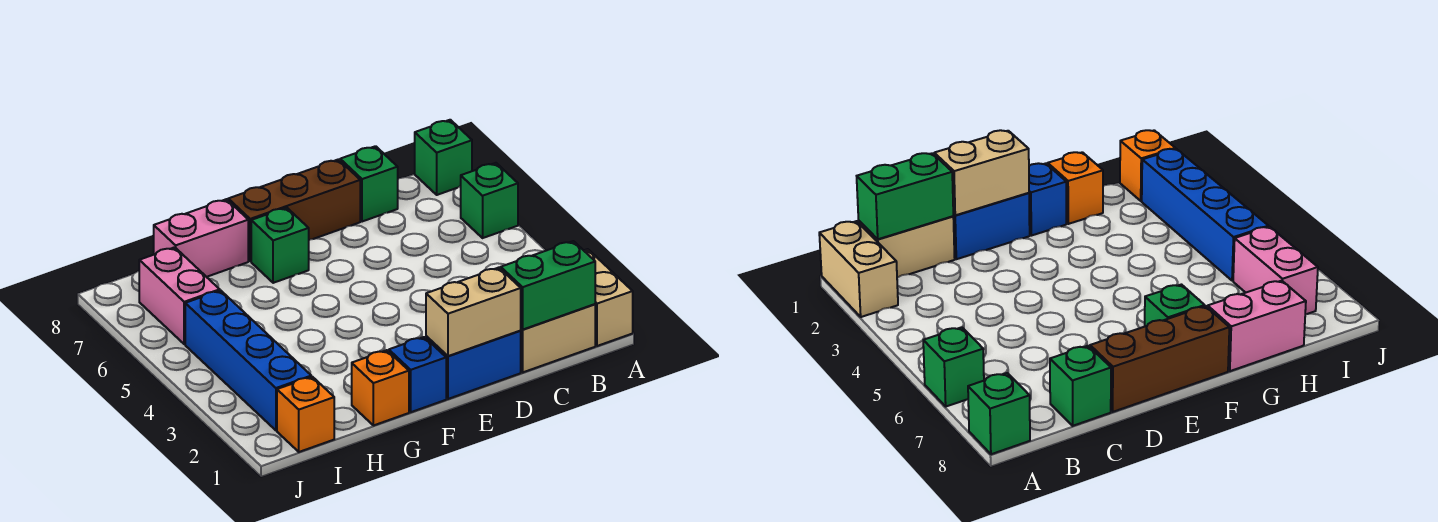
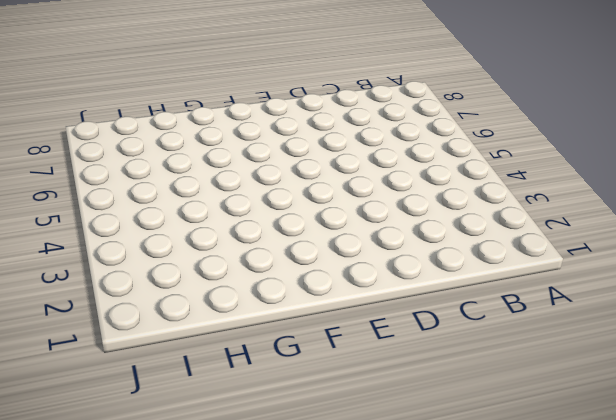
none -> tan 1x2 brick [584,249,633,346]
none -> green 1x1 brick [461,163,518,238]
none -> green 1x1 brick [415,120,472,195]

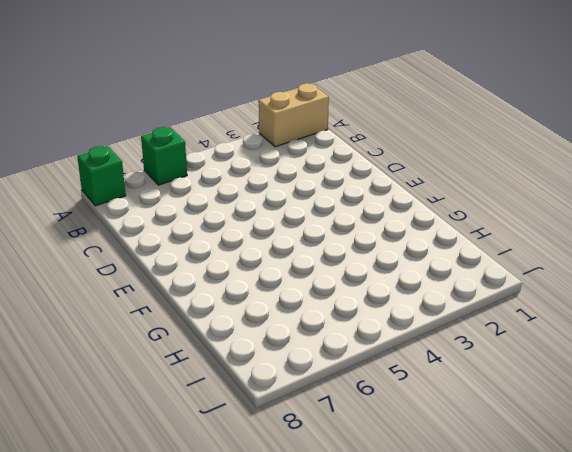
none -> tan 1x2 brick [520,304,595,372]
none -> green 1x1 brick [340,146,398,222]
none -> blue 1x2 brick [426,331,521,399]

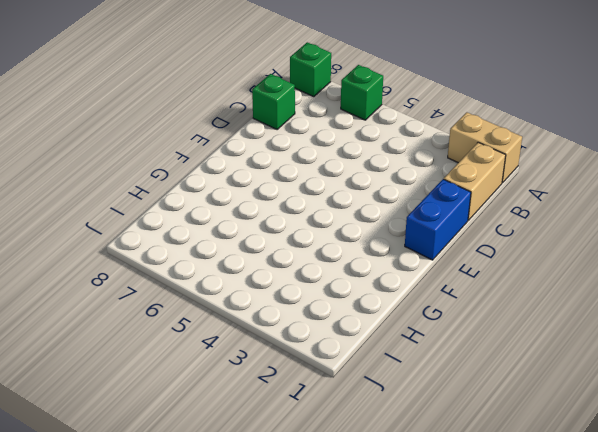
none -> brown 1x3 brick [228,159,360,261]
none -> blue 1x1 brick [389,337,446,412]
none -> green 1x1 brick [251,208,309,283]

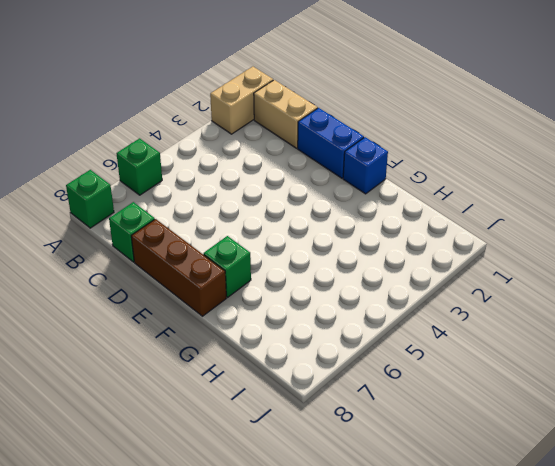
none -> orange 1x1 brick [352,350,409,425]
none -> pink 1x2 brick [154,199,248,277]
none -> orange 1x1 brick [277,377,334,452]

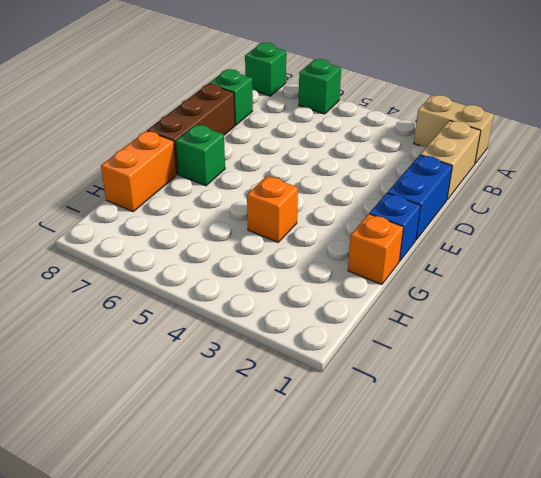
orange 1x1 brick [247,176,298,242] -> orange 1x1 brick moved to [277,377,334,452]
orange 1x2 brick [101,131,176,212] -> pink 1x2 brick [154,199,248,277]
none -> blue 1x4 brick [185,290,311,430]
none -> pink 1x2 brick [139,247,220,344]
none -> green 1x2 brick [501,241,595,330]

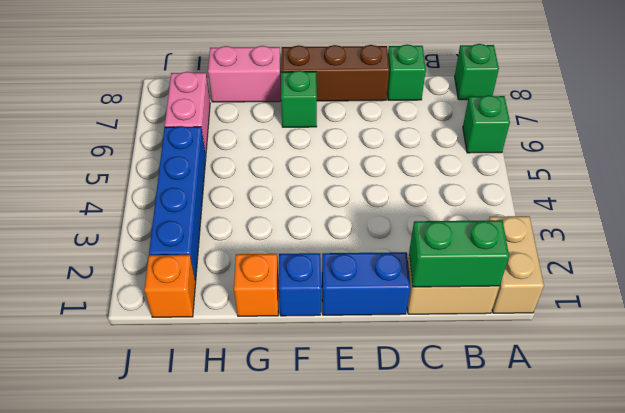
none -> tan 1x2 brick [426,268,521,356]

